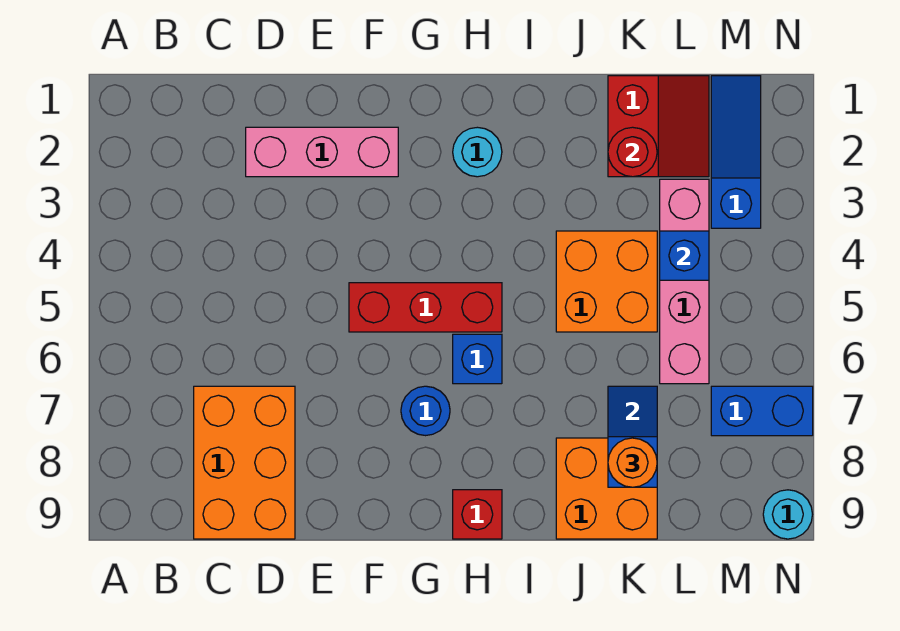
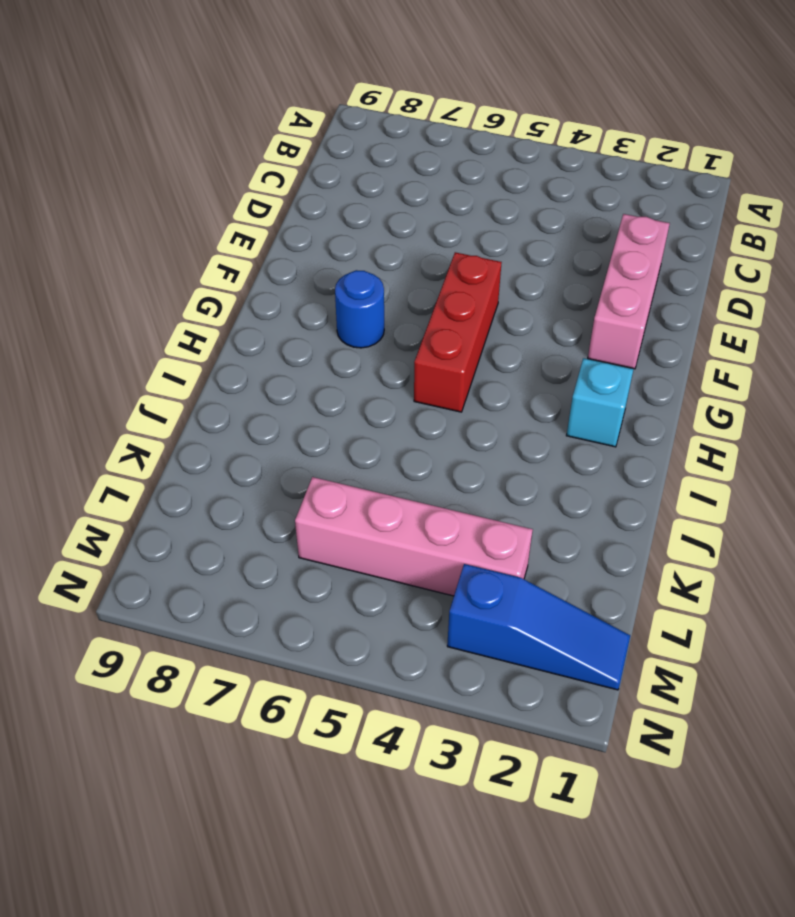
cyan 1x1 brick [566,358,634,447] -> cyan 1x1 round brick [453,127,502,177]
none -> orange 2x3 brick [194,386,295,539]
none -> blue 1x1 brick [453,334,502,384]
none -> red 1x1 brick [453,490,502,539]

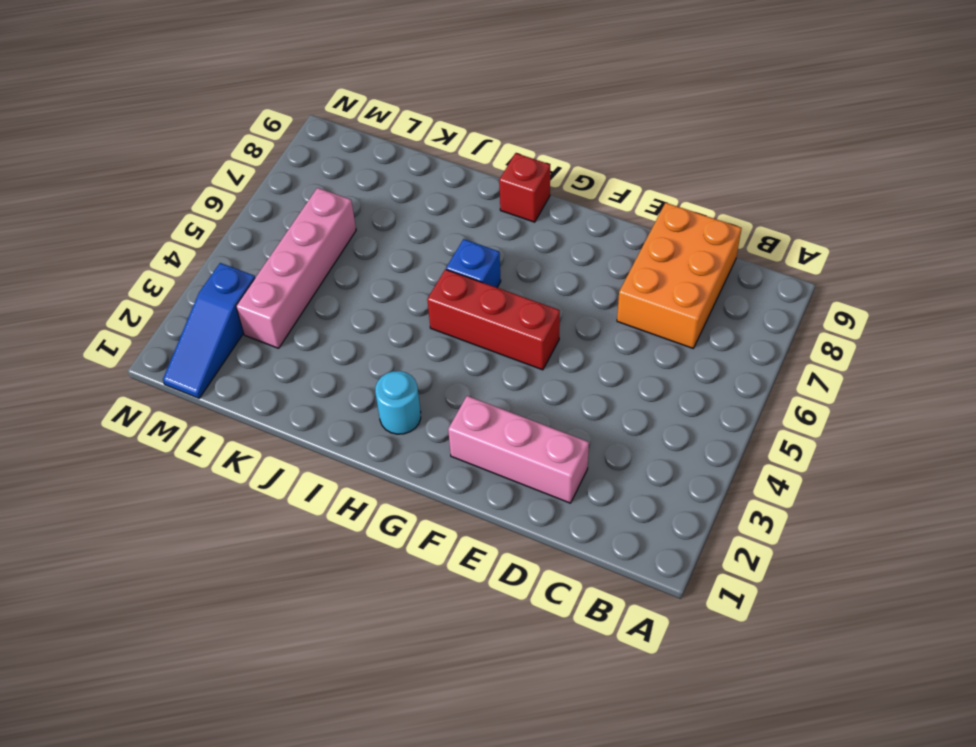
none -> blue 1x1 round brick [401,386,450,436]
none -> orange 2x2 brick [556,231,657,332]
none -> orange 2x2 brick [556,438,657,539]

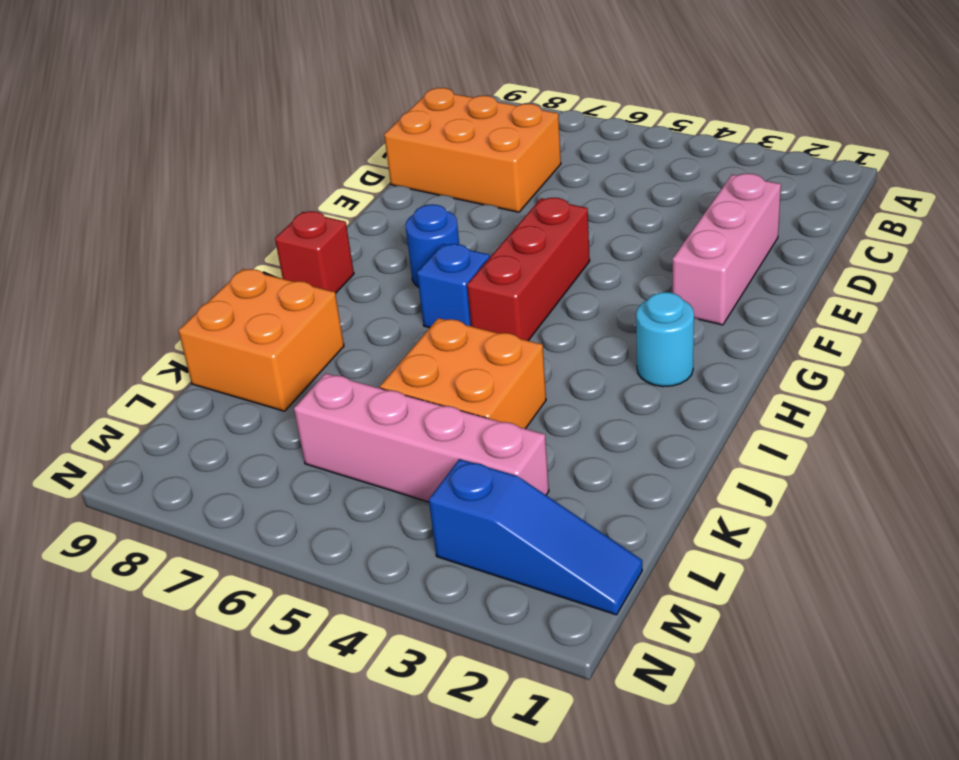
none -> red 2x2 slope [608,76,709,177]
none -> blue 1x2 brick [711,386,813,436]
none -> cyan 1x1 round brick [763,490,812,539]

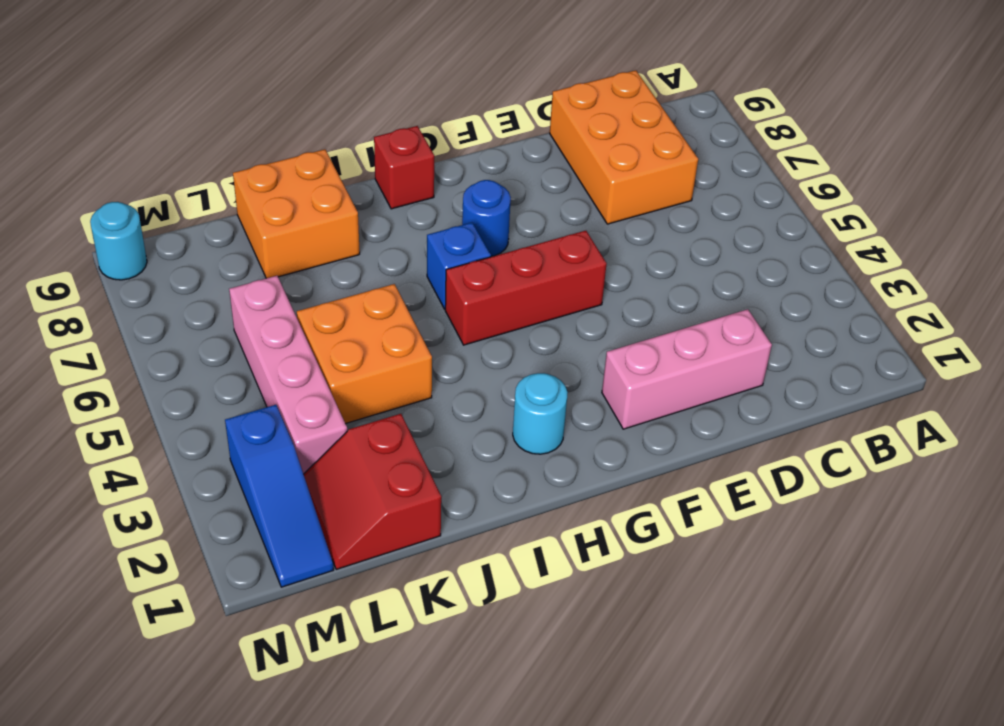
none -> blue 1x2 brick [711,386,813,436]
none -> red 1x1 round brick [608,127,657,177]
none -> blue 1x2 slope [608,386,657,487]

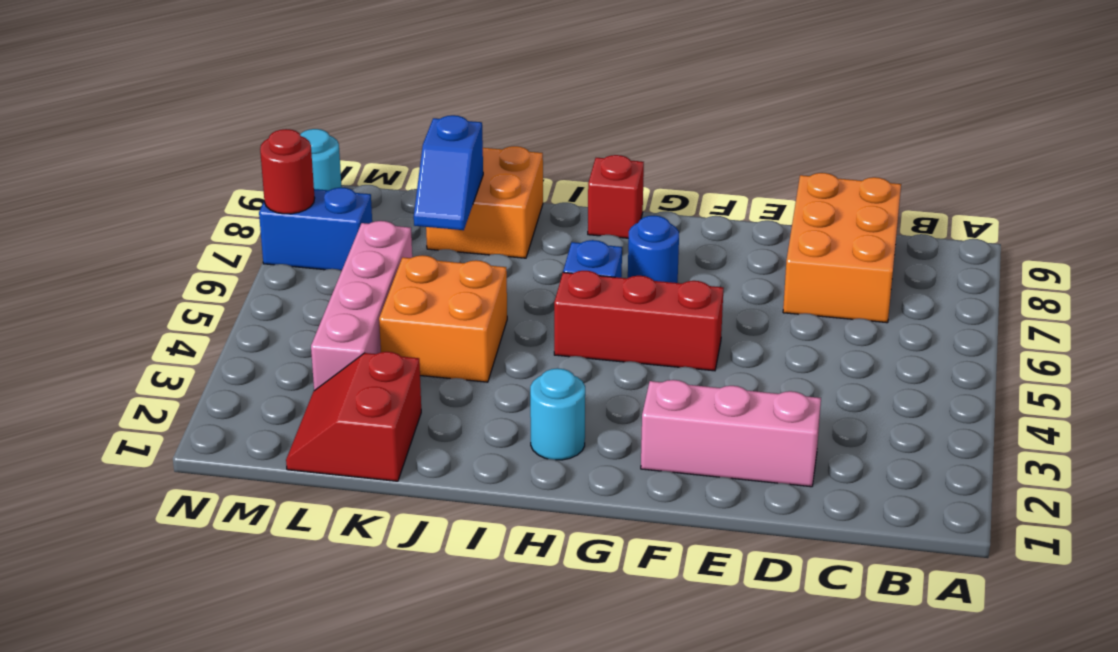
red 1x1 round brick [260,129,315,214] -> red 1x1 round brick moved to [608,127,657,177]
none -> blue 1x3 slope [711,76,761,228]
none -> blue 1x1 brick [660,231,709,280]
none -> orange 1x1 round brick [608,438,657,487]

